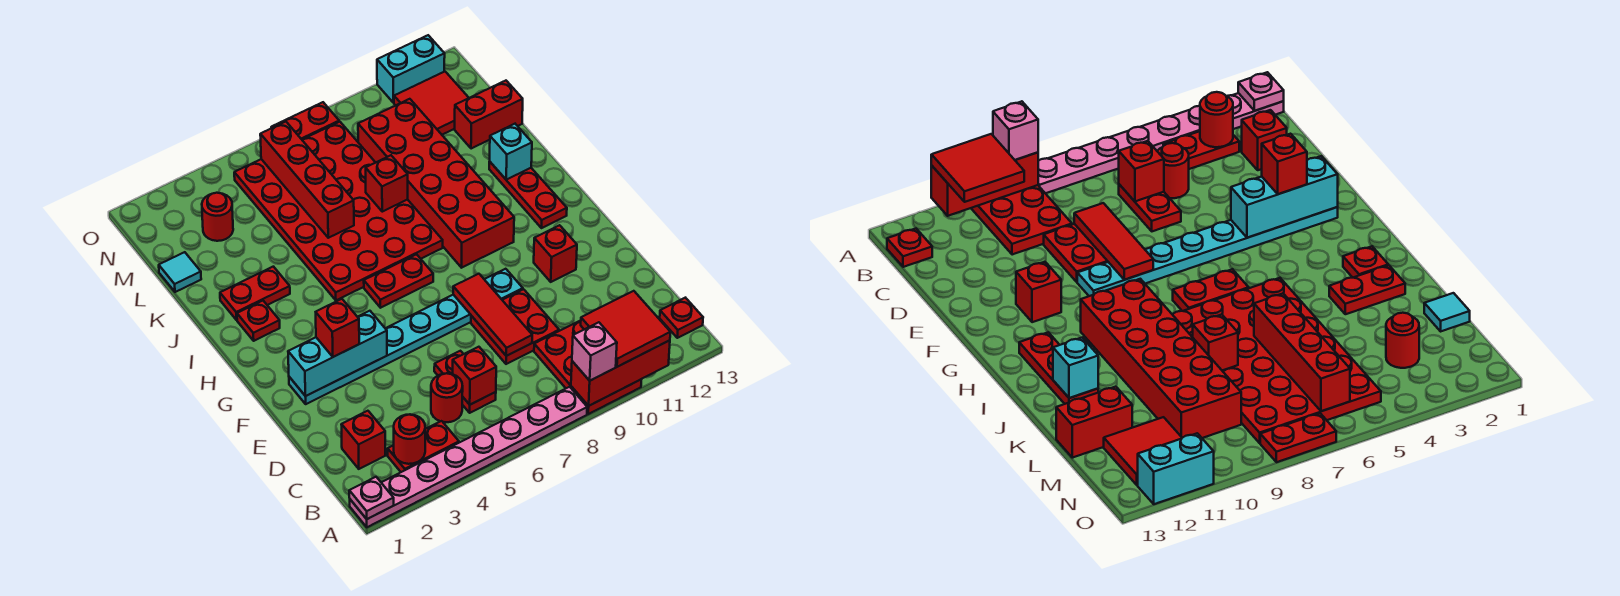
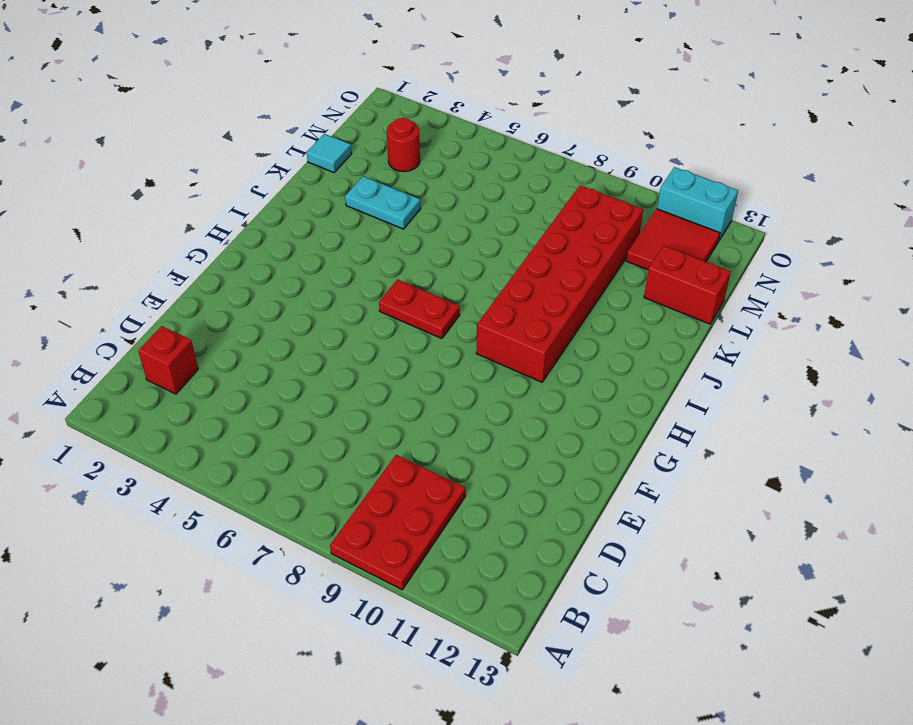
cyan 1x2 plate [345,176,421,229] -> none
none -> pink 1x8 plate [350,387,587,527]
none -> red 1x2 plate [388,421,459,472]
none -> red 1x1 plate [660,298,703,338]
none -> red 1x1 round brick [431,373,463,422]

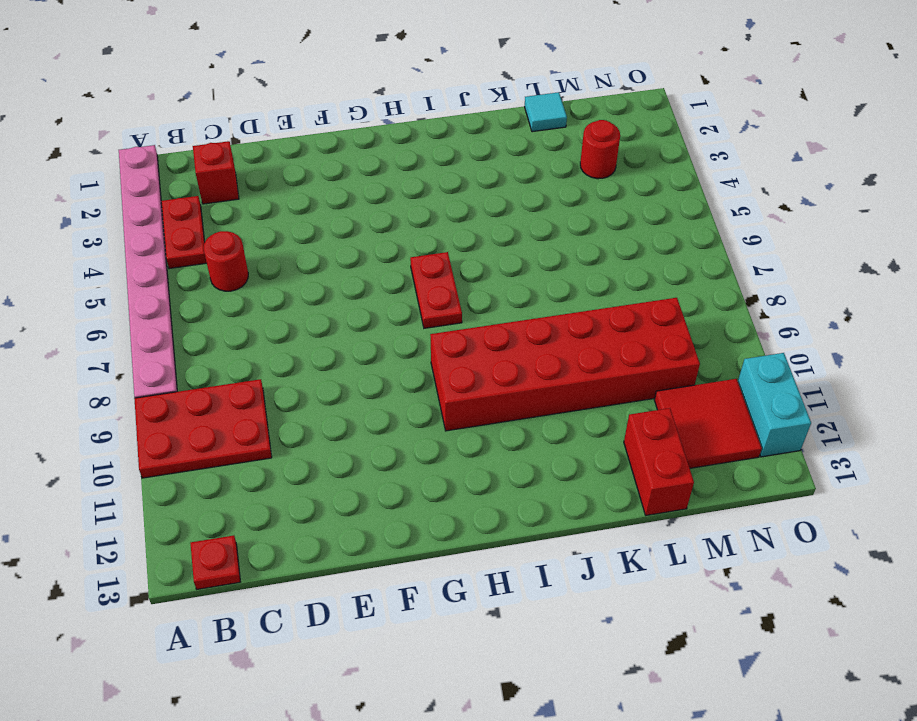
none -> red 1x2 plate [434,351,496,413]
none -> red 2x2 plate [471,289,559,364]
none -> cyan 1x8 plate [289,269,523,404]
none -> red 1x1 brick [534,225,577,282]

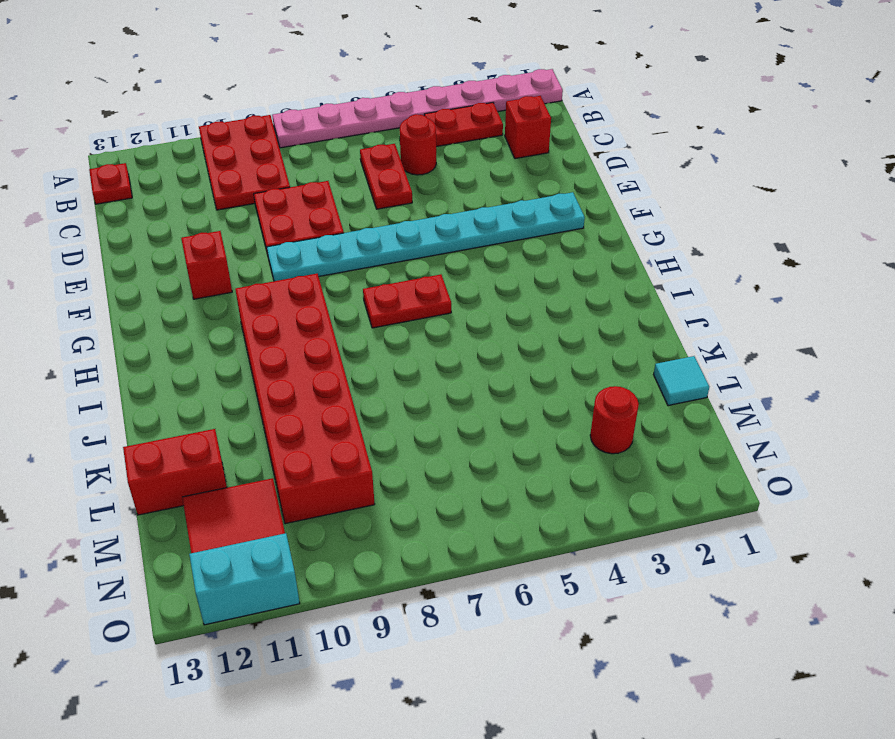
none -> red 1x3 plate [489,162,567,228]
none -> red 1x1 plate [237,301,280,341]
none -> red 4x6 plate [234,122,443,300]
none -> red 1x2 plate [220,267,290,320]

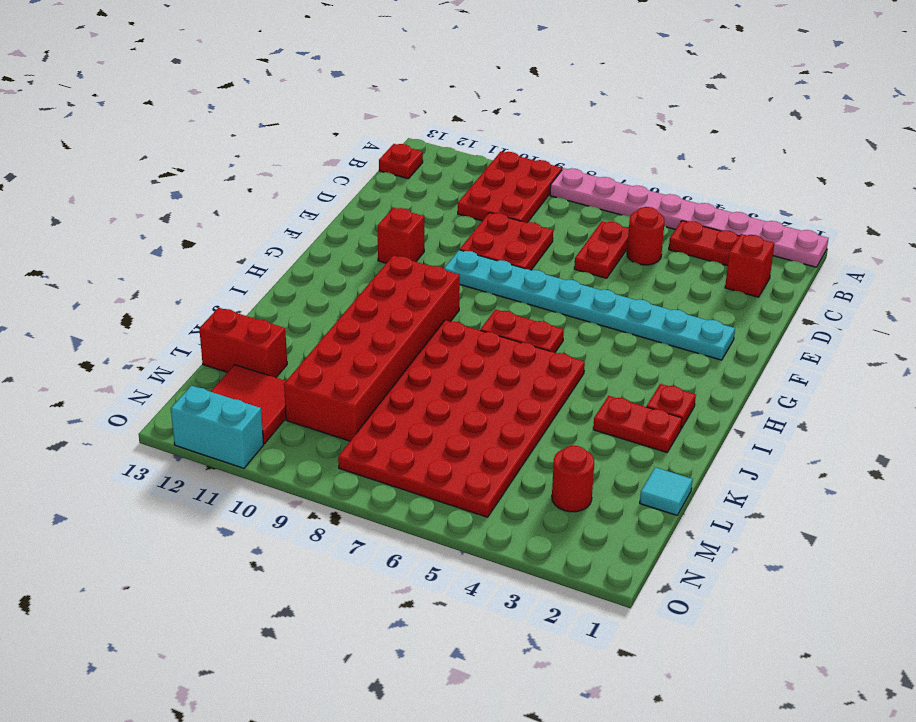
none -> red 1x3 plate [489,162,567,228]
none -> red 1x2 plate [271,102,339,139]
none -> pink 1x1 plate [349,477,394,519]
none -> red 1x3 brick [571,340,670,406]

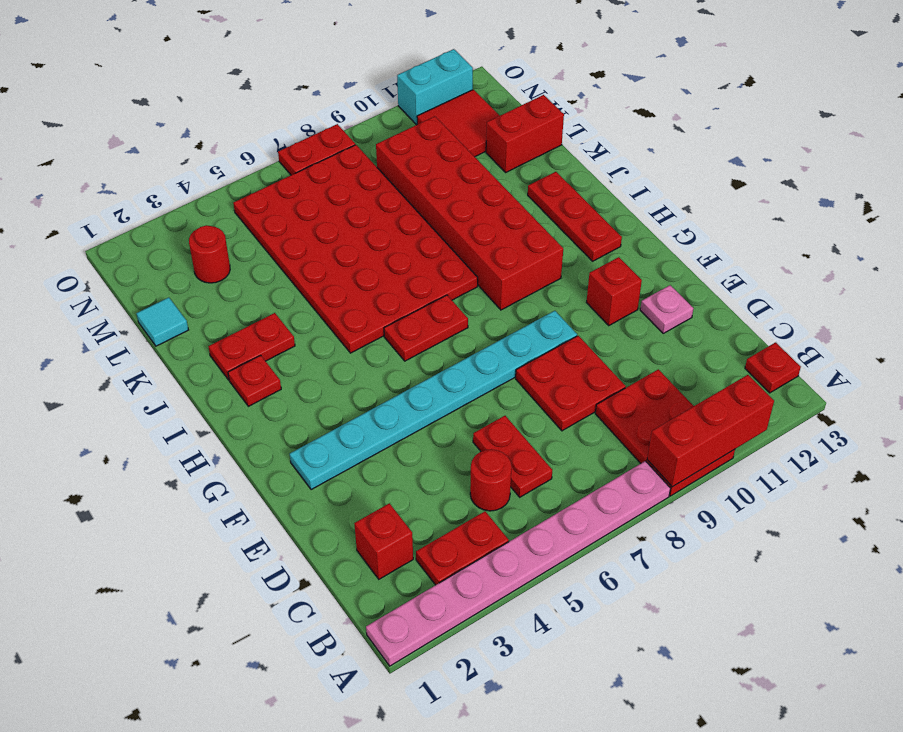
pink 1x1 plate [640,285,693,333] -> pink 1x1 plate moved to [349,477,394,519]
none -> red 1x1 round brick [394,415,425,464]
none -> red 1x1 brick [453,347,496,405]
none -> red 1x3 tile [453,274,532,356]
none -> cyan 1x3 brick [288,311,387,396]

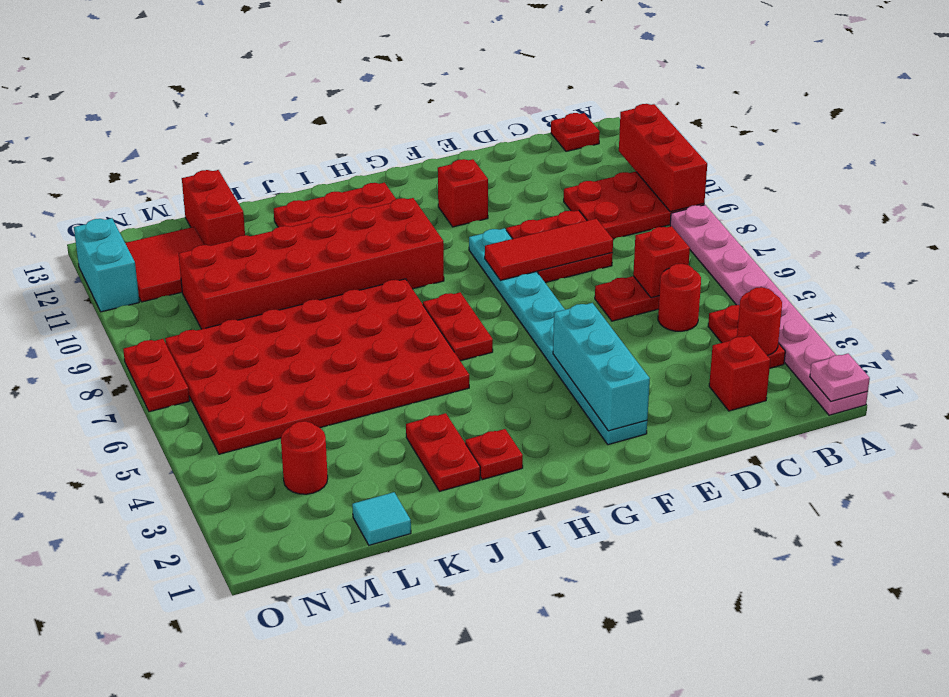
none -> cyan 1x1 brick [490,124,532,180]
none -> red 1x4 brick [260,122,354,238]
none -> red 1x1 brick [366,155,408,212]
none -> pink 1x1 brick [572,322,617,381]

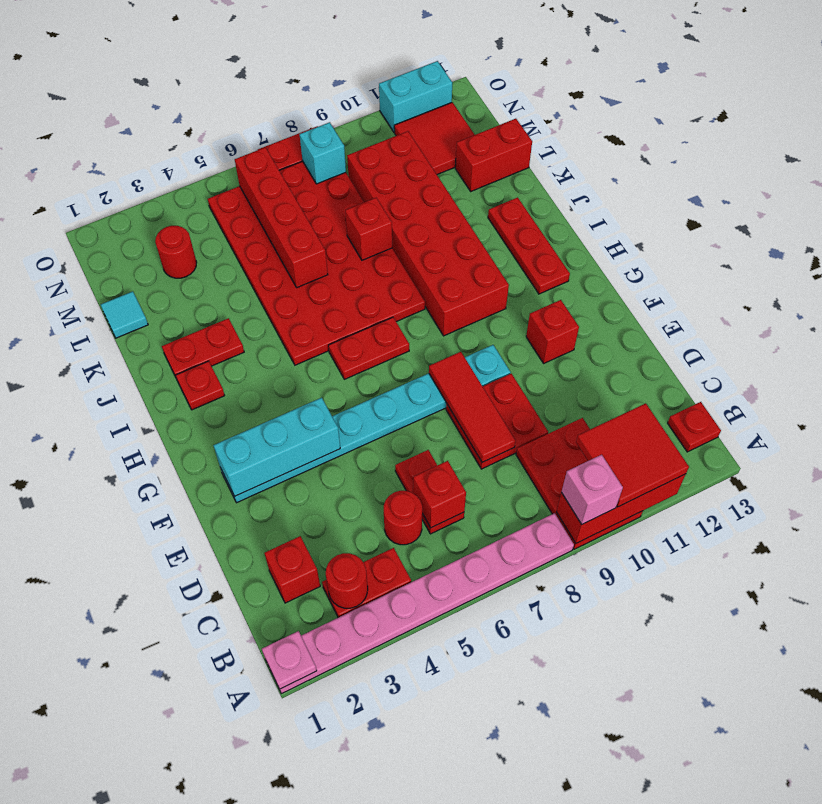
cyan 1x1 brick [300,122,346,184] -> cyan 1x1 brick moved to [490,124,532,180]
none -> red 1x1 brick [316,299,359,357]

